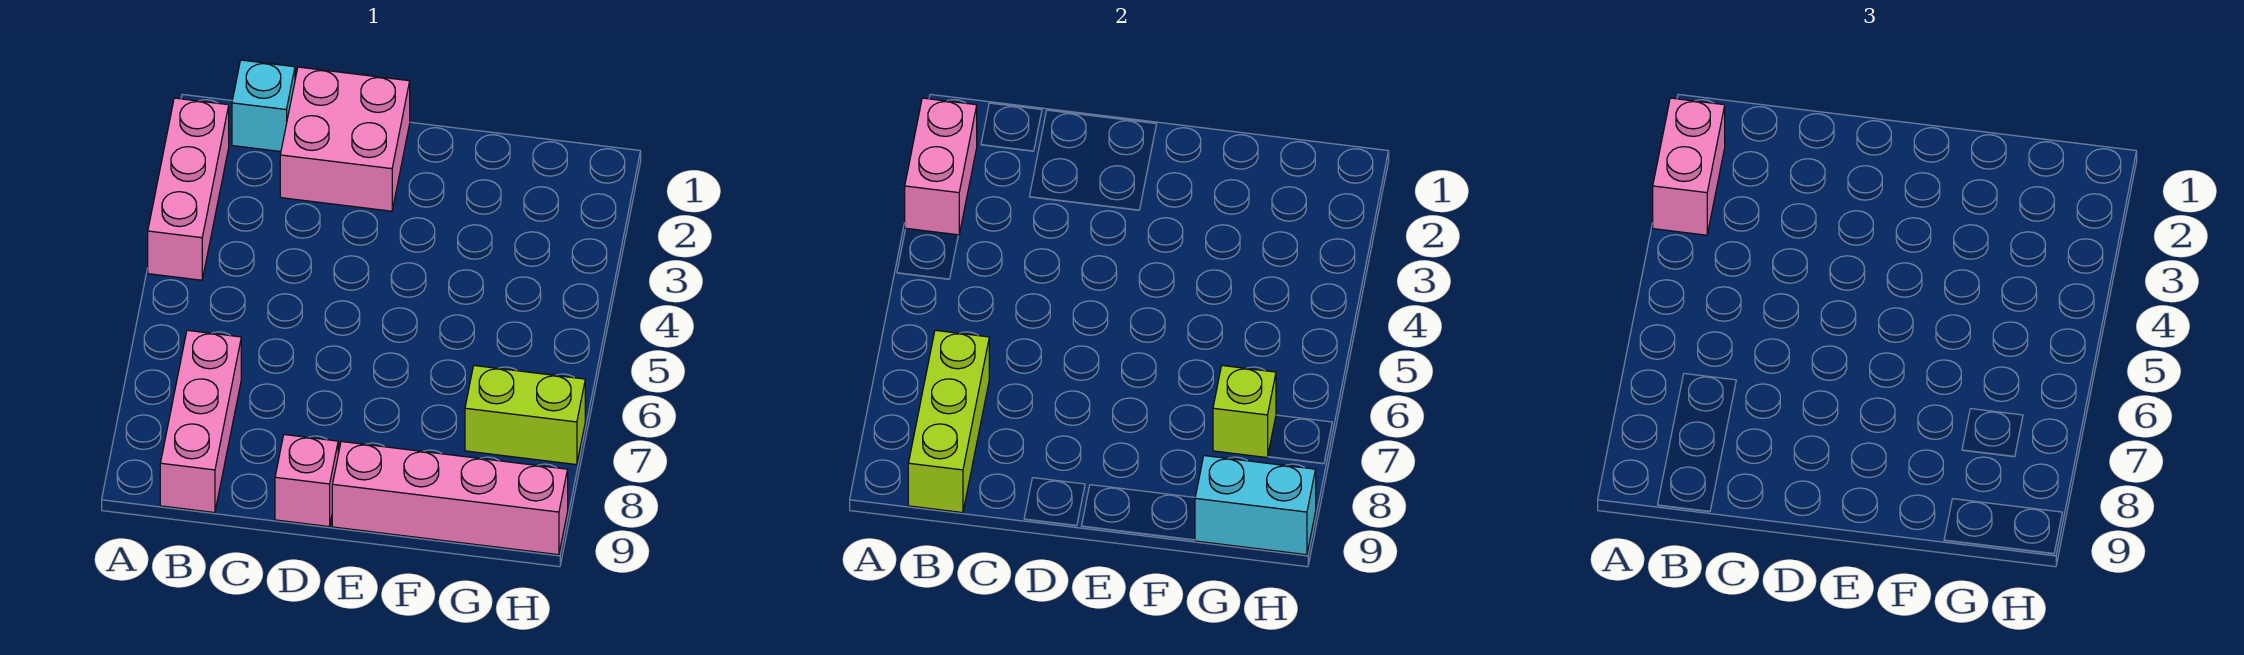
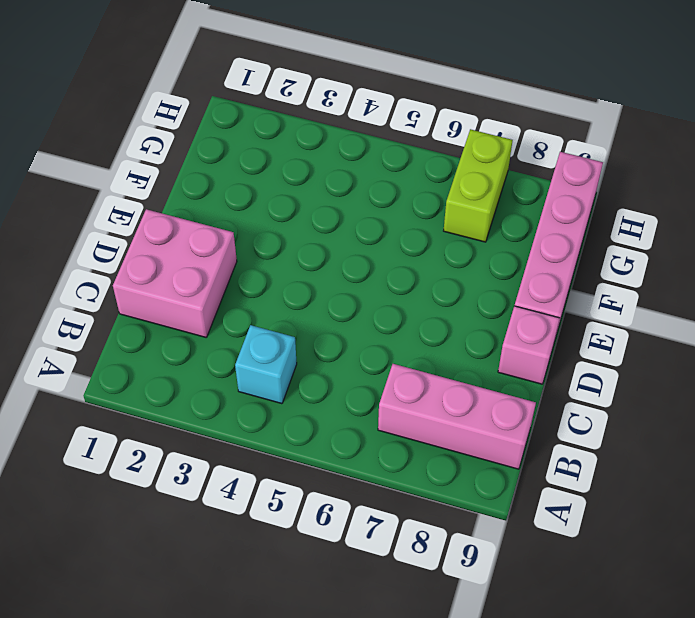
cyan 1x1 brick [235,325,297,404] -> cyan 1x1 brick moved to [232,60,295,151]
none -> pink 1x3 brick [148,98,229,280]
none -> pink 1x2 brick [905,98,977,235]
none -> lime 1x3 brick [908,330,989,513]

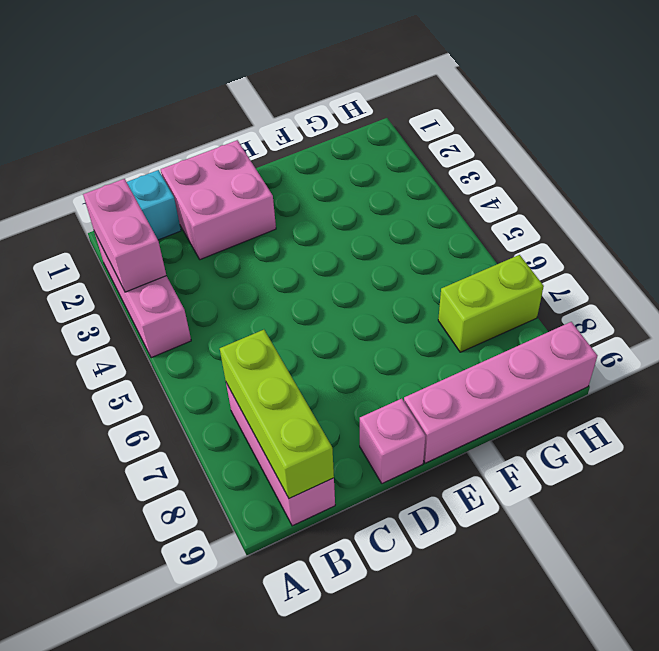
none -> lime 1x1 brick [1213,366,1276,457]
none -> cyan 1x2 brick [1195,456,1316,555]
none -> pink 1x2 brick [1653,98,1725,235]

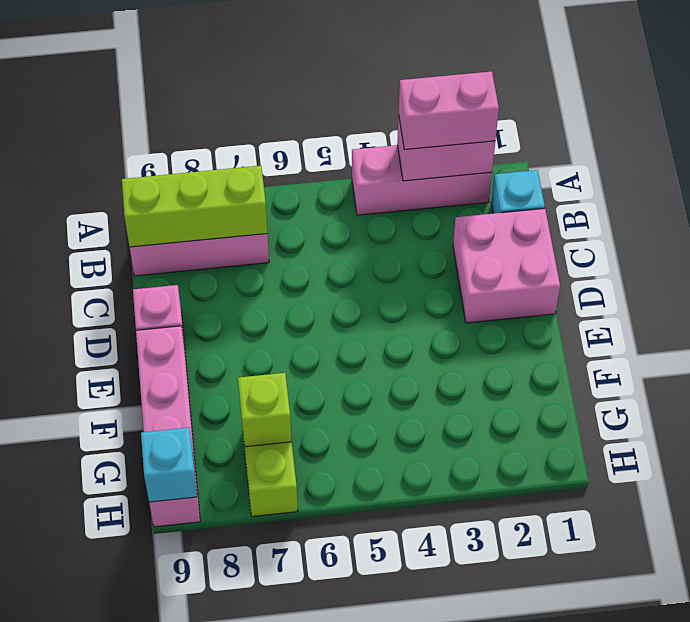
cyan 1x1 brick [141,428,197,502] -> cyan 1x2 brick [1195,456,1316,555]

